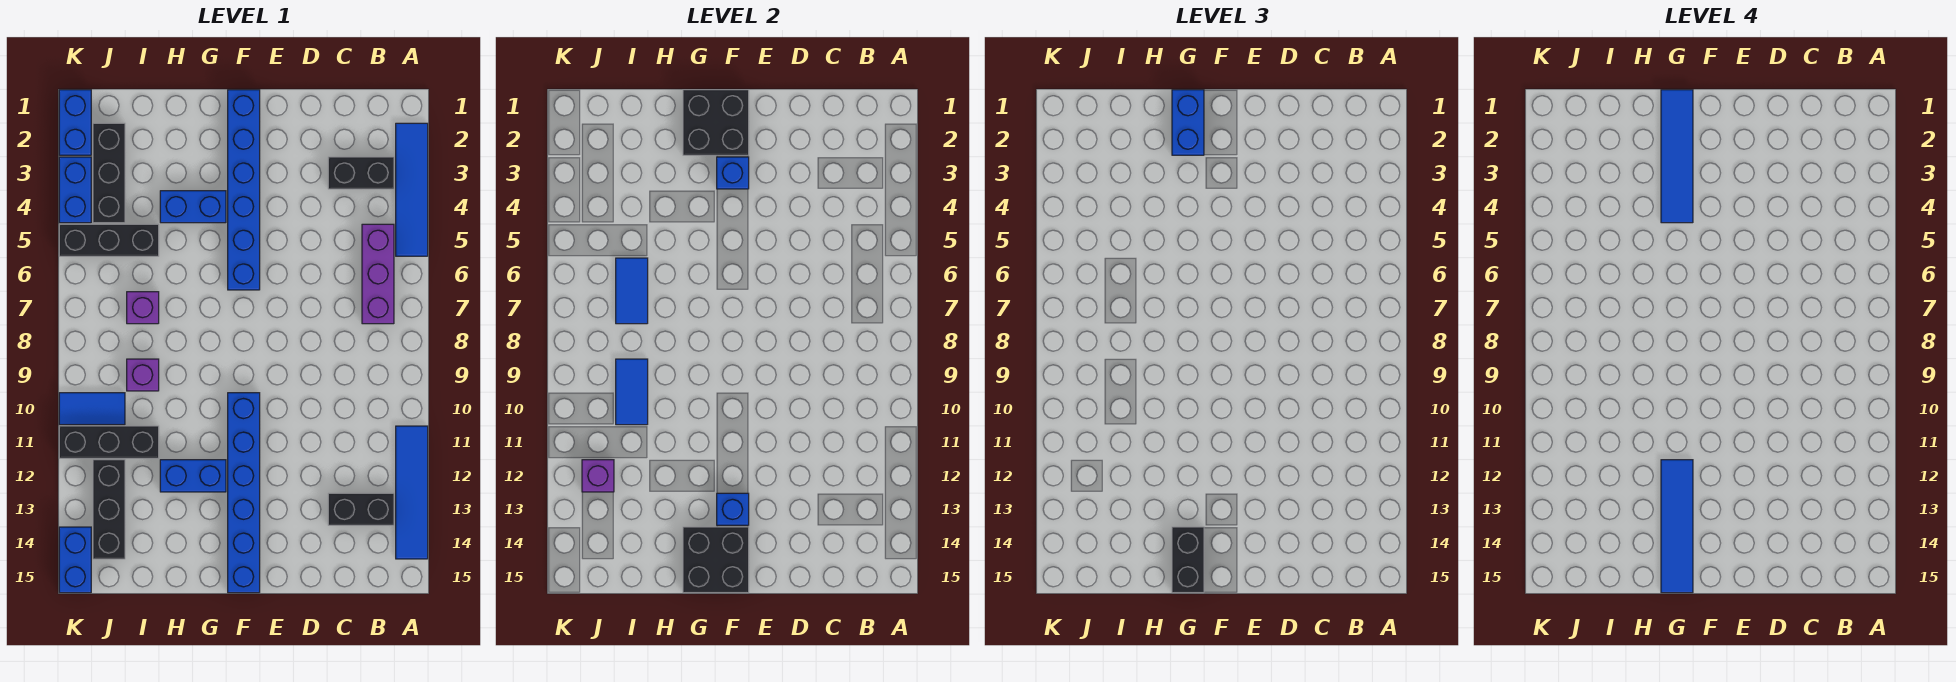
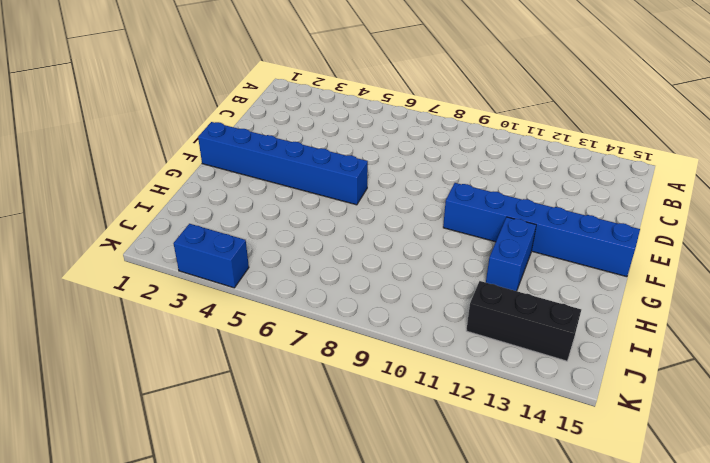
none -> blue 1x4 tile [396,123,428,256]
none -> blue 1x4 tile [396,426,428,559]
none -> black 1x2 brick [328,157,394,189]
none -> purple 1x3 brick [362,224,394,324]

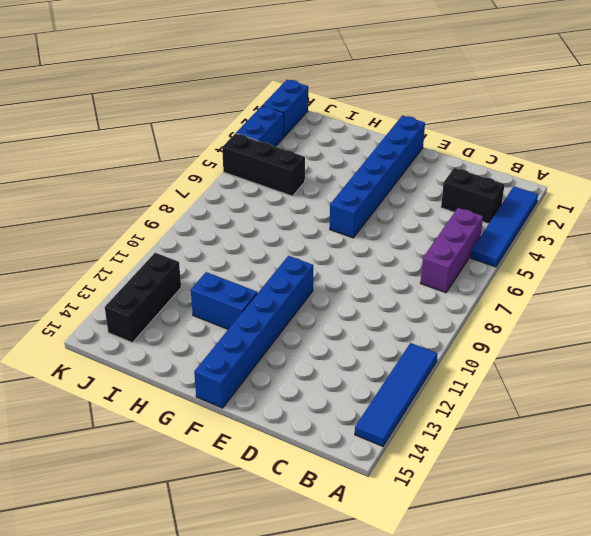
none -> black 1x2 brick [328,493,394,525]
none -> blue 1x2 brick [160,191,226,223]
none -> purple 1x1 brick [127,292,159,324]
none -> purple 1x1 brick [127,359,159,391]

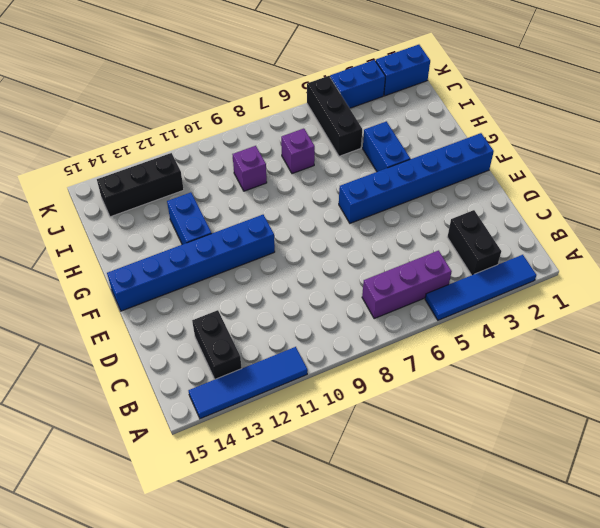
none -> black 1x3 brick [59,426,159,458]
none -> black 1x3 brick [93,123,125,223]
none -> blue 1x2 tile [59,393,125,425]
none -> blue 1x2 brick [59,527,91,593]

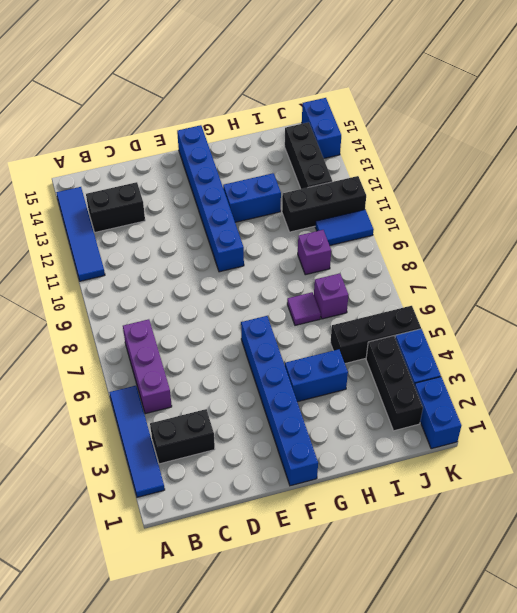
purple 1x1 tile [287,292,321,325] -> none
none -> black 2x2 brick [683,90,749,155]
none -> blue 1x1 brick [717,157,749,189]
none -> blue 1x1 brick [717,493,749,525]
none -> black 2x2 brick [683,527,749,593]

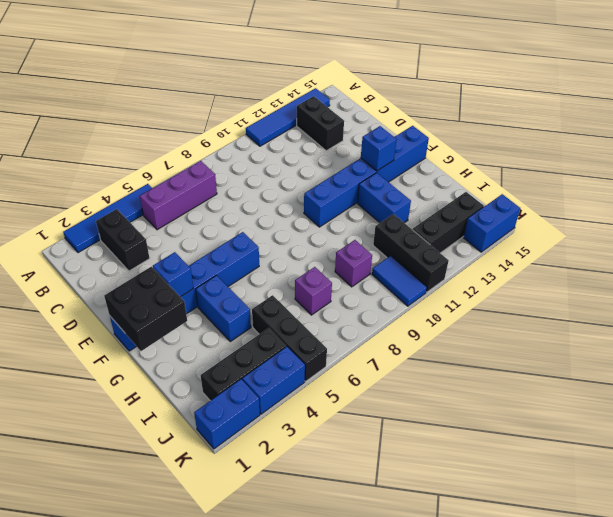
none -> black 2x2 brick [683,527,749,593]
none -> blue 1x2 tile [616,258,648,324]
none -> blue 1x2 tile [616,359,648,425]
none -> purple 1x1 brick [582,460,614,492]

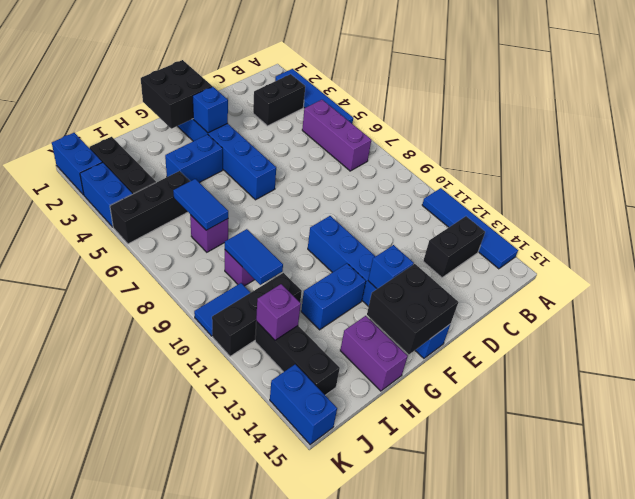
purple 1x2 brick [340,316,408,391] -> none
none -> blue 1x2 brick [1172,90,1204,155]
none -> black 1x2 brick [1172,527,1204,593]
none -> blue 1x4 tile [1661,90,1693,223]
none -> blue 1x4 tile [1661,460,1693,593]

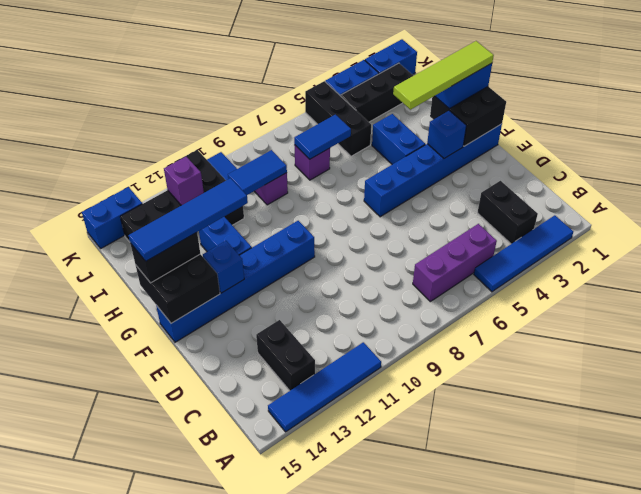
lime 1x4 tile [393,41,494,110] -> blue 1x4 tile [1661,90,1693,223]

